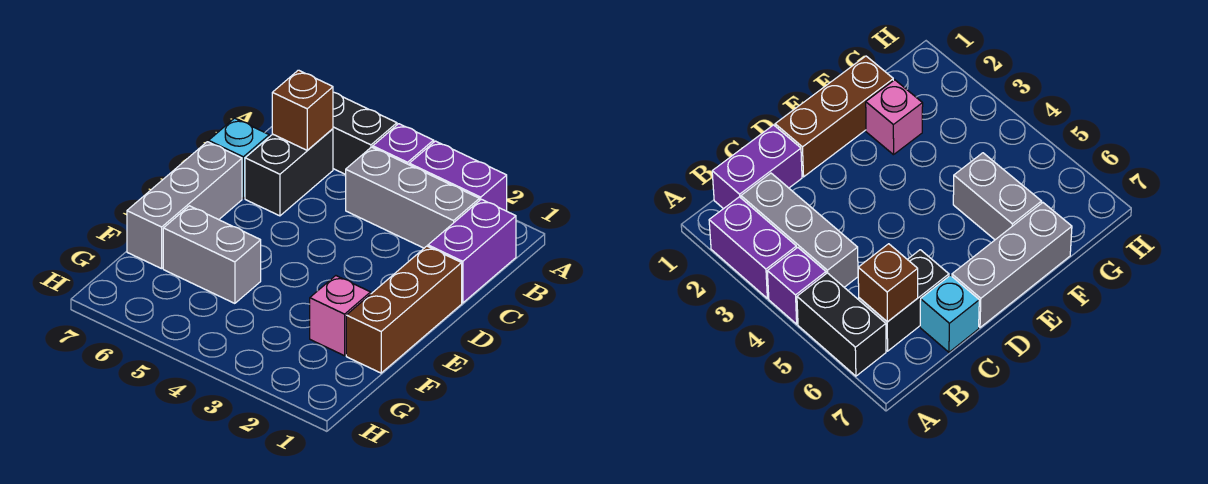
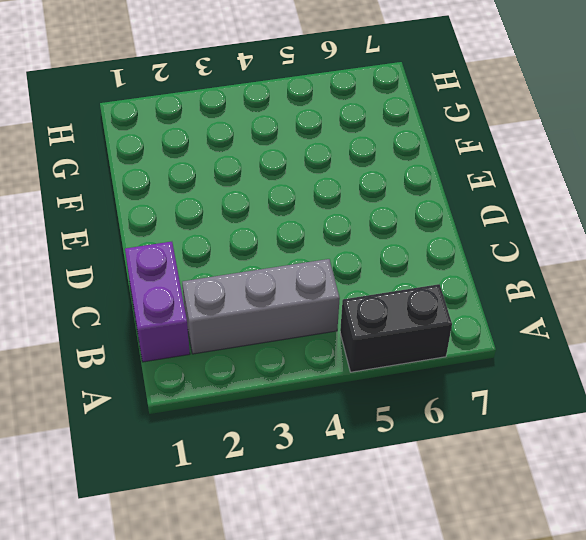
none -> purple 1x2 brick [409,141,507,211]
none -> purple 1x1 brick [373,124,434,165]
none -> black 1x2 brick [245,129,333,216]

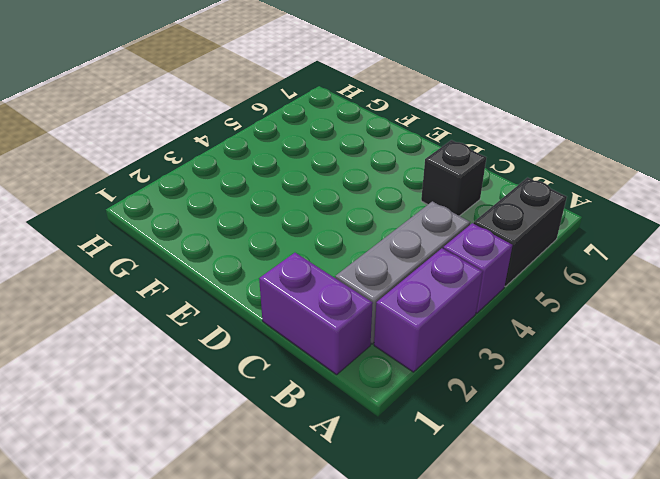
black 1x1 brick [421,140,486,216] -> black 1x2 brick [245,129,333,216]
none -> cyan 1x1 brick [209,118,269,198]
none -> brown 1x3 brick [346,246,462,373]
none -> grey 1x3 brick [127,142,242,269]

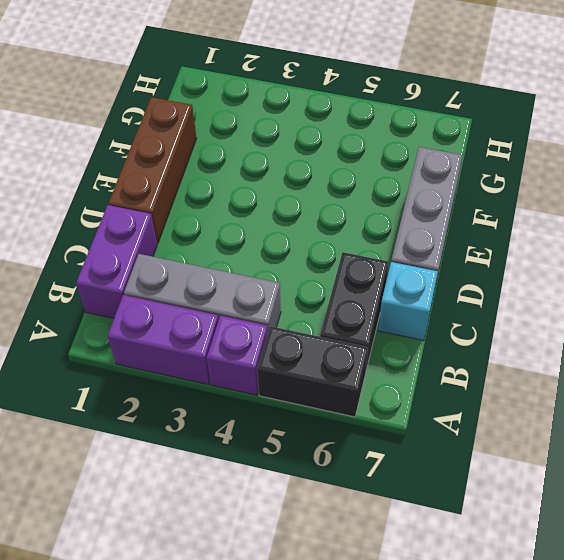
none -> pink 1x1 brick [310,276,371,356]
none -> grey 1x2 brick [163,206,261,303]
none -> brown 1x1 brick [272,70,333,150]

